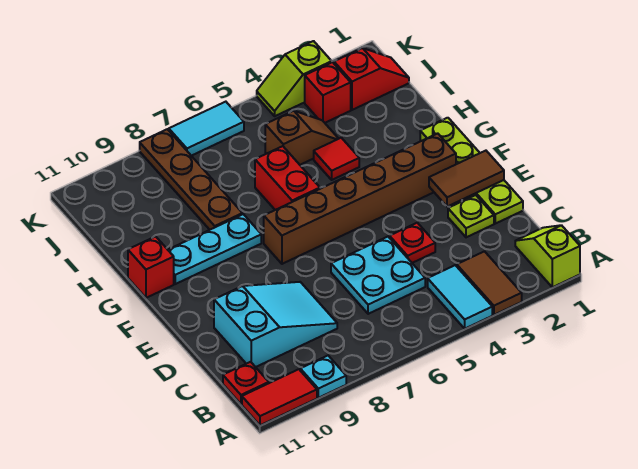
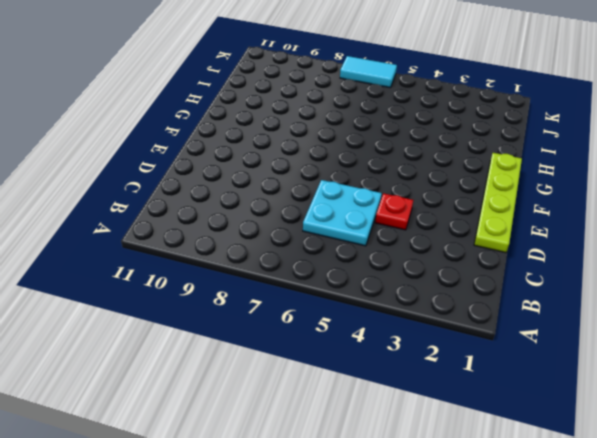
none -> lime 1x2 slope [515,225,580,287]
none -> brown 1x2 tile [457,251,522,315]
none -> cyan 1x2 tile [428,265,492,329]

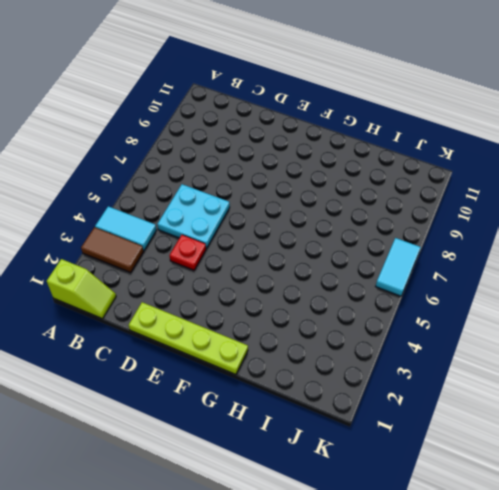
none -> cyan 1x1 plate [300,356,346,398]
none -> red 1x2 tile [242,369,317,425]
none -> red 1x1 plate [223,362,269,404]

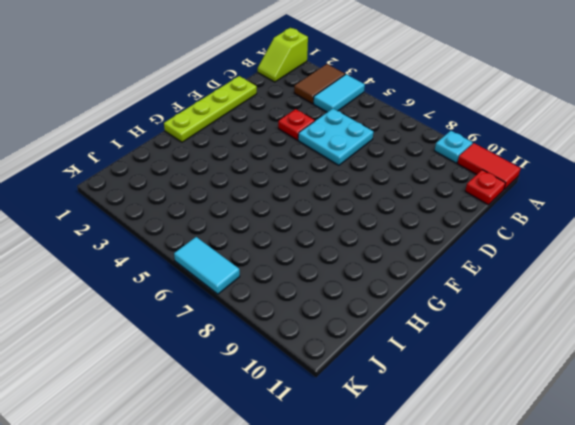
none -> cyan 2x3 slope [214,282,337,367]
none -> lime 1x1 plate [448,195,494,237]
none -> brown 1x6 brick [264,133,456,264]

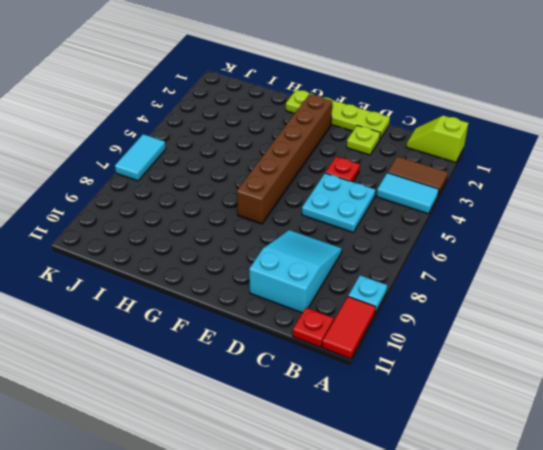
none -> red 1x2 brick [255,146,320,210]
none -> cyan 1x3 plate [168,214,261,284]
none -> red 1x1 brick [128,236,174,298]

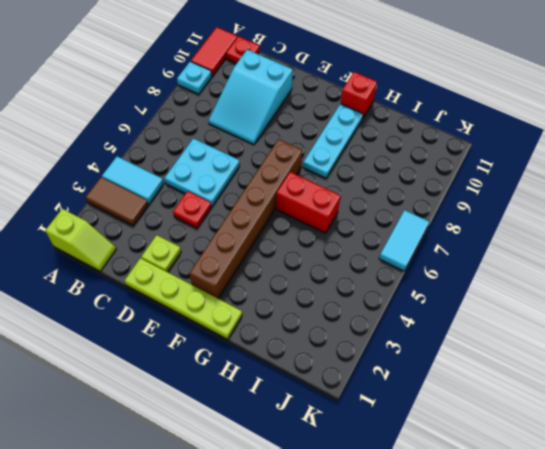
none -> red 1x1 tile [314,138,359,180]
none -> brown 1x4 plate [140,129,242,230]
none -> brown 1x2 slope [265,111,339,165]

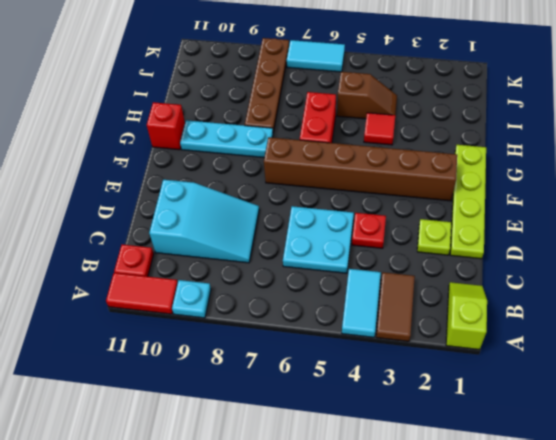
none -> red 1x2 slope [334,48,409,110]
none -> red 1x1 brick [305,62,351,123]
none -> lime 1x2 slope [257,41,332,116]

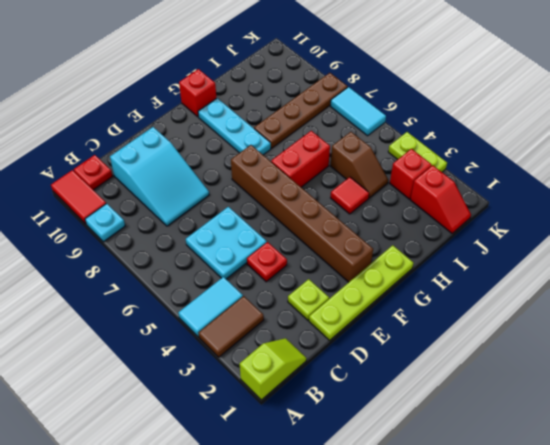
lime 1x2 plate [388,132,447,172] -> lime 1x2 slope [257,41,332,116]
none -> brown 1x2 tile [429,151,504,207]

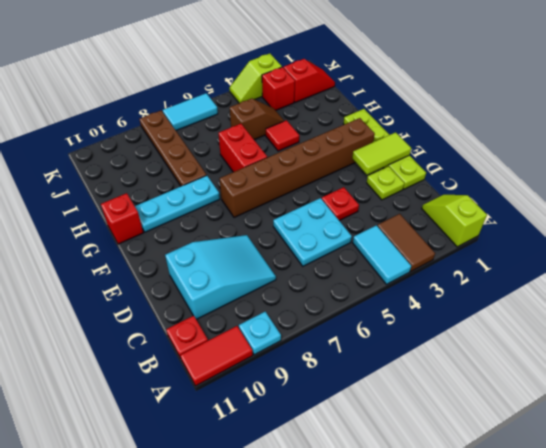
lime 1x2 tile [352,132,411,175] -> brown 1x2 tile [429,151,504,207]

